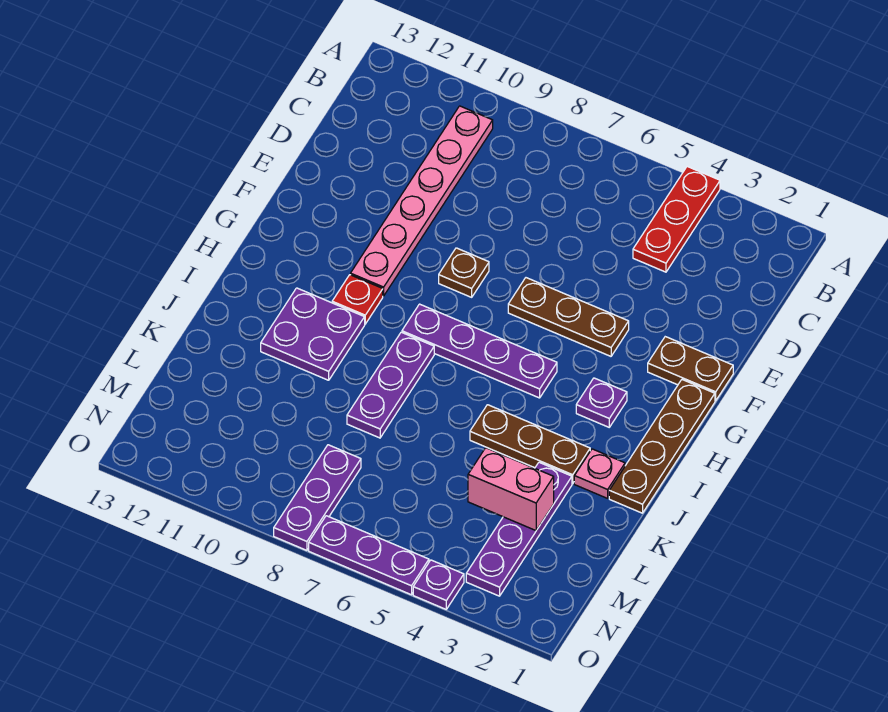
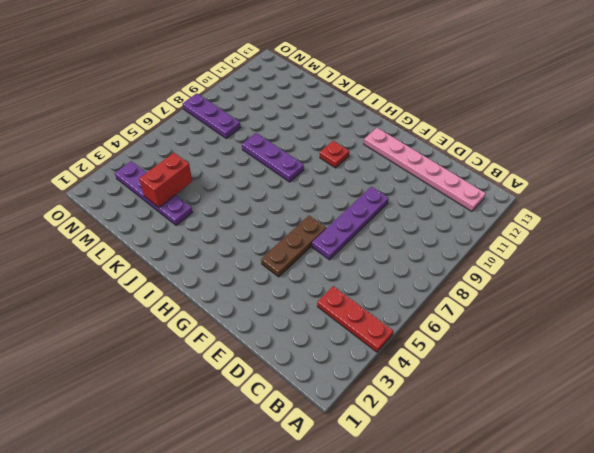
pink 1x6 plate [364,128,486,211] -> pink 1x6 plate moved to [351,106,493,296]
purple 1x4 plate [312,187,389,260] -> purple 1x4 plate moved to [402,304,557,398]
red 1x2 brick [139,153,192,207] -> pink 1x2 brick [468,448,554,531]
none -> brown 1x2 plate [648,337,733,401]
none -> brown 1x1 plate [439,248,489,297]
none -> brown 1x4 plate [609,380,715,513]

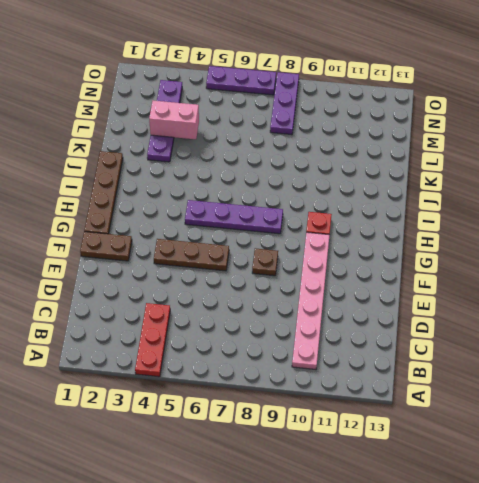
none -> purple 1x1 plate [576,378,627,427]
none -> purple 1x3 plate [347,332,434,438]
none -> purple 2x2 plate [261,288,365,380]

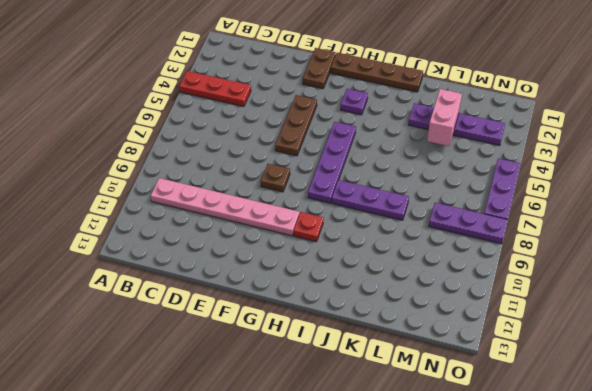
none -> purple 2x2 plate [261,288,365,380]
none -> pink 1x1 plate [574,449,625,498]
none -> brown 1x3 plate [470,405,590,484]

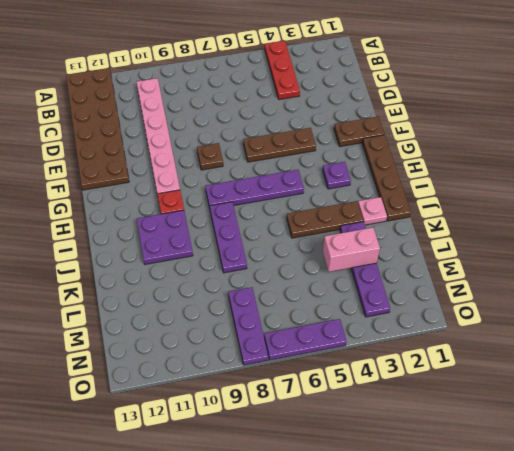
brown 2x6 plate [66,68,129,190] -> none
none -> purple 1x1 plate [413,560,464,609]

